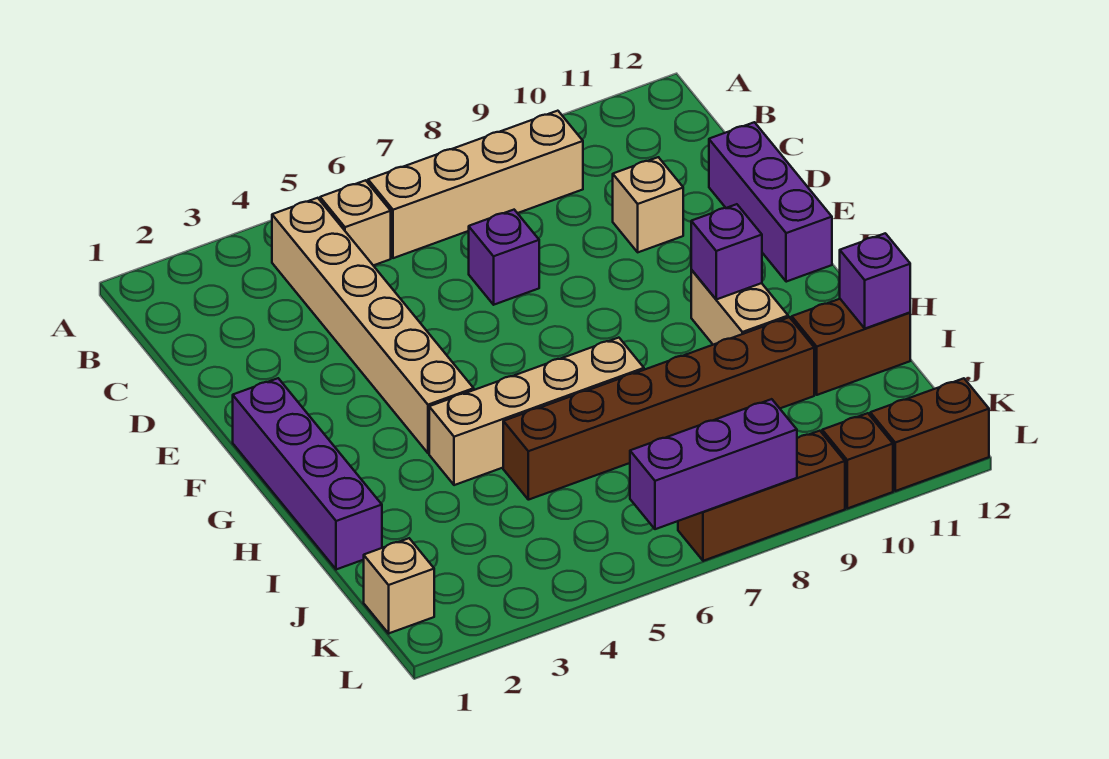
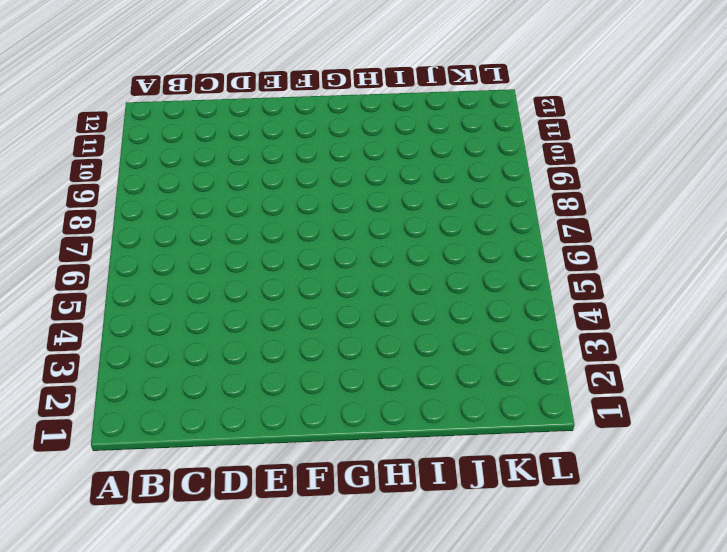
none -> tan 1x6 brick [272,198,474,453]
none -> tan 1x1 brick [320,180,391,265]
none -> tan 1x4 brick [368,111,583,258]

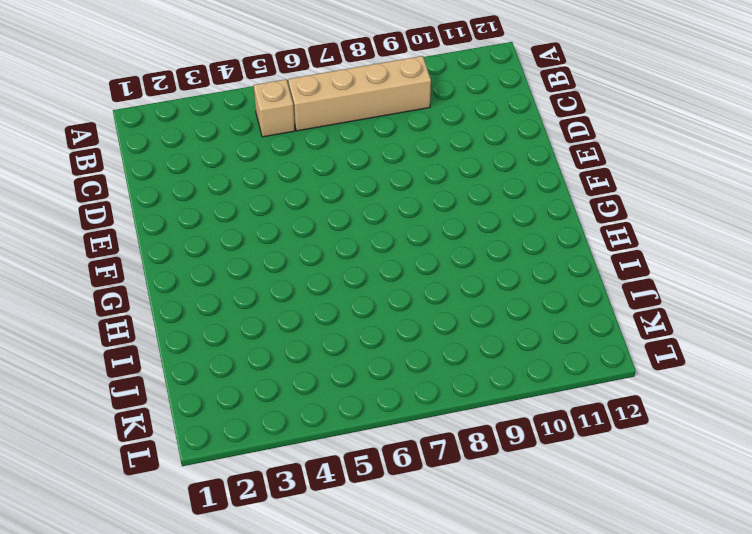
none -> tan 1x6 brick [272,198,474,453]
none -> purple 1x1 brick [469,210,539,305]
none -> tan 1x1 brick [613,157,683,252]

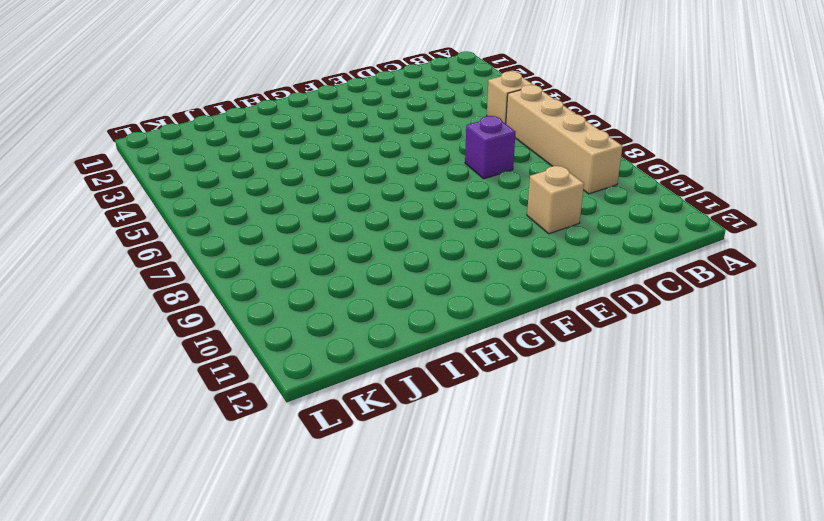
none -> tan 1x6 brick [272,198,474,453]
none -> purple 1x3 brick [709,122,832,282]
none -> purple 1x4 brick [233,378,382,570]

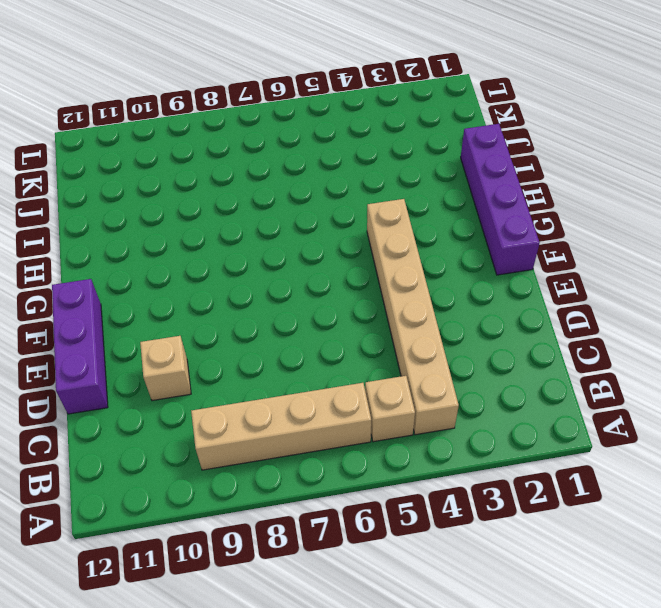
none -> purple 1x1 brick [469,210,539,305]
none -> tan 1x2 brick [691,270,788,345]
none -> tan 1x4 brick [429,338,644,485]

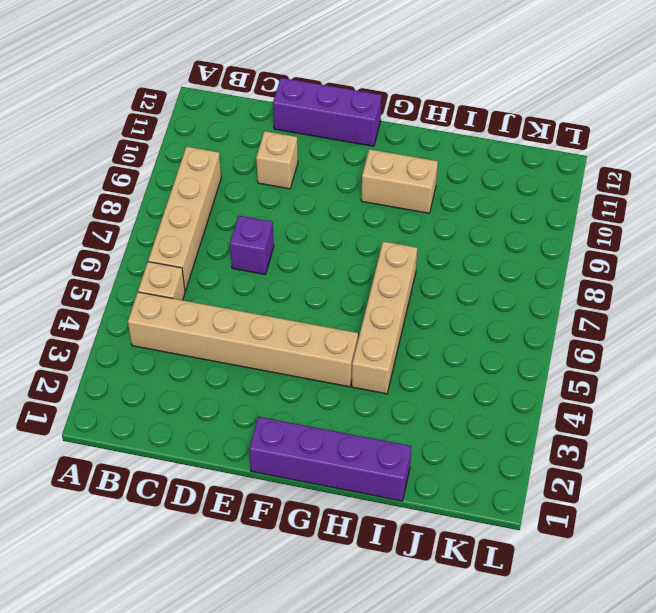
none -> brown 1x6 brick [503,317,814,500]
none -> brown 1x2 brick [792,299,910,395]
none -> tan 1x1 brick [364,538,434,633]

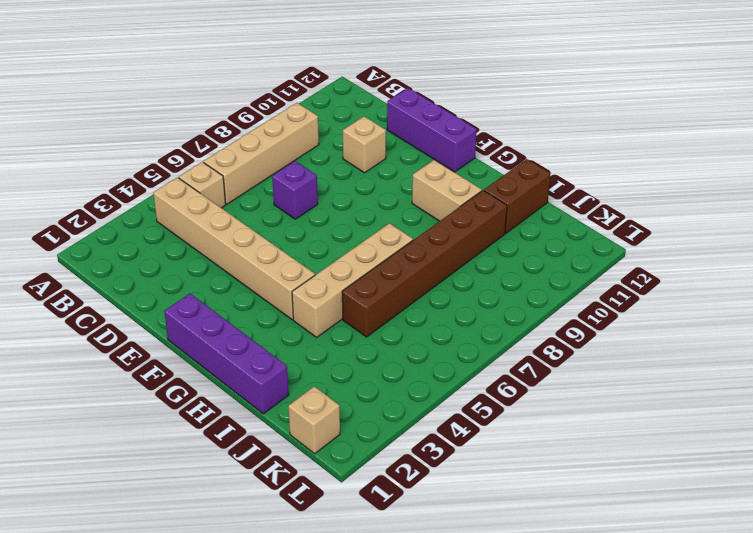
none -> brown 1x3 brick [678,431,845,561]
none -> brown 1x1 brick [822,413,893,508]
none -> brown 1x2 brick [870,378,989,491]

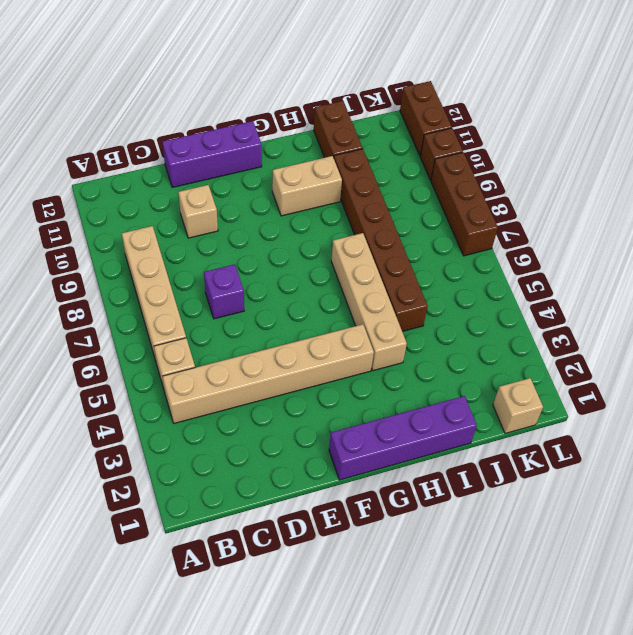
none -> purple 1x1 brick [691,204,762,299]
none -> purple 1x1 brick [840,233,910,329]
none -> purple 1x3 brick [630,399,797,529]

